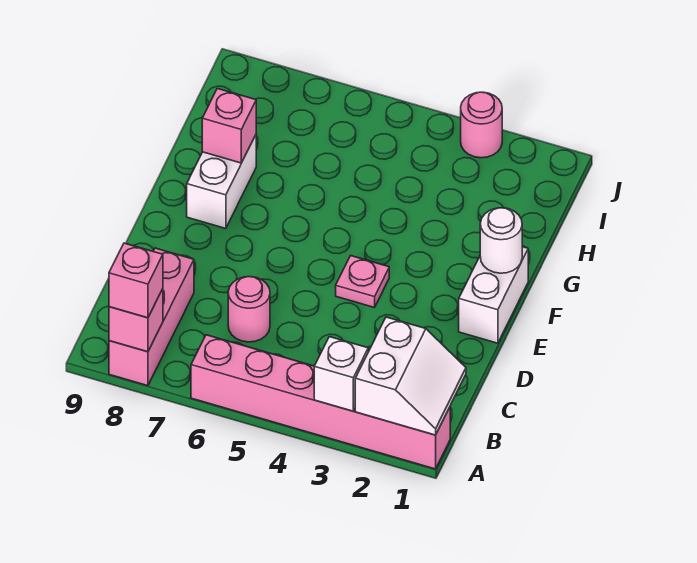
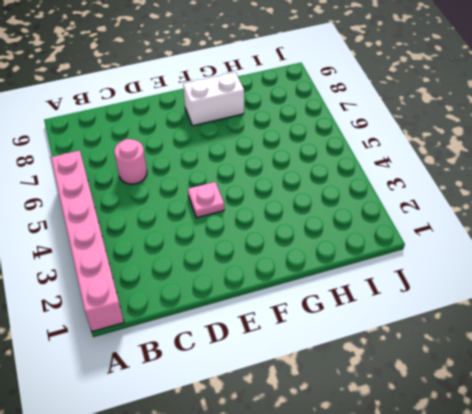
none -> pink 1x3 brick [109,248,194,386]
none -> white 1x2 brick [459,247,528,343]
none -> pink 1x1 round brick [461,92,502,158]

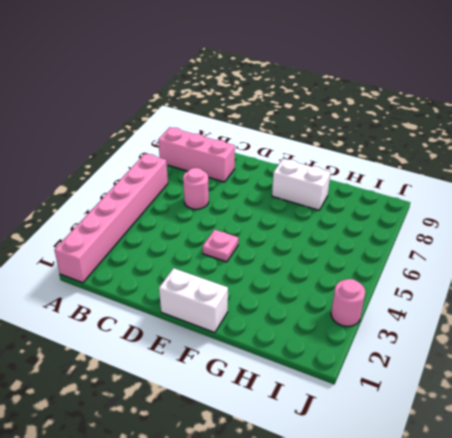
none -> white 2x2 slope [355,317,466,435]
none -> white 1x1 brick [314,337,368,411]
none -> pink 1x1 brick [109,289,163,352]

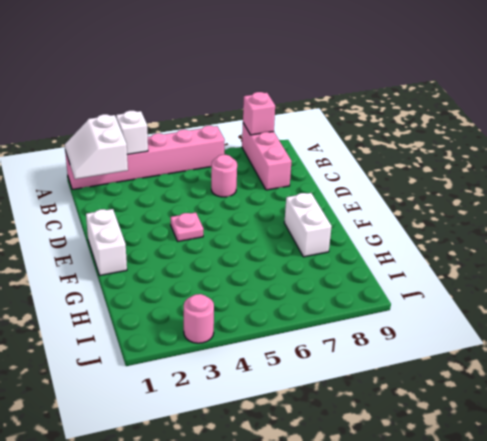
none -> white 1x1 round brick [480,208,522,273]
none -> pink 1x1 brick [202,88,256,163]
none -> pink 1x1 brick [109,243,163,318]

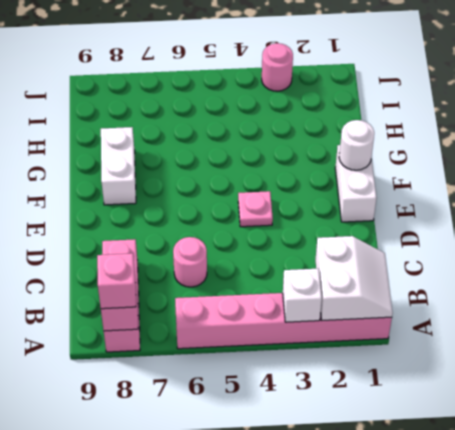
none -> pink 1x1 brick [202,88,256,163]

